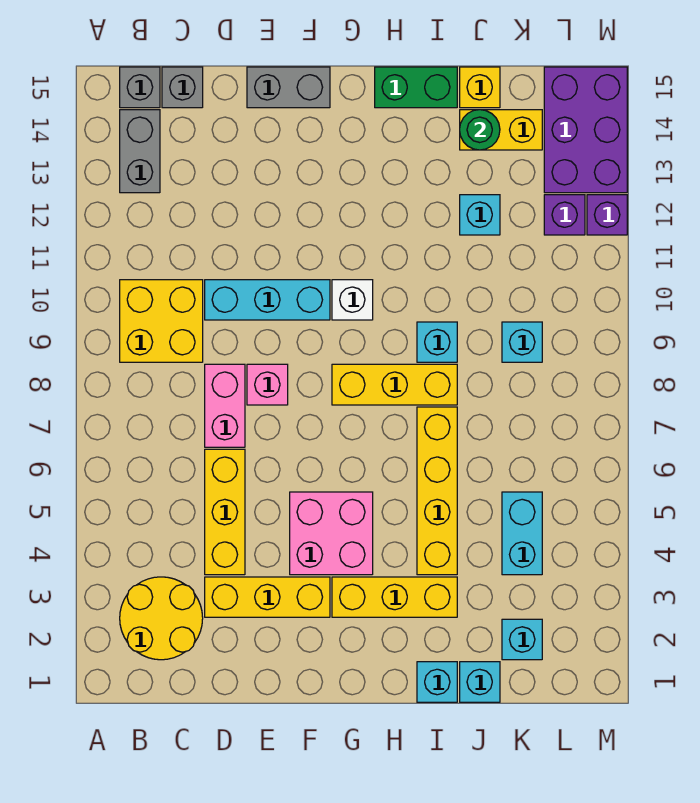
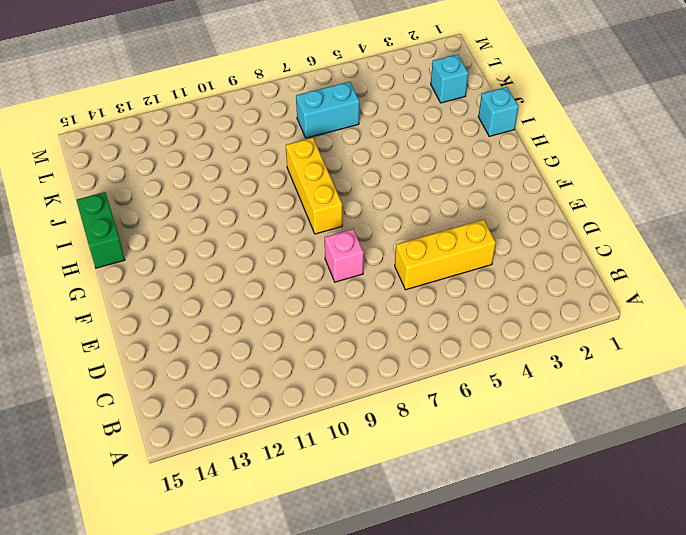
cyan 1x2 brick [296,82,359,138] -> cyan 1x2 brick moved to [502,492,542,575]
none -> yellow 2x2 round brick [120,577,203,660]
none -> yellow 2x2 brick [120,280,203,362]
none -> grey 1x2 brick [120,110,160,193]
none -> grey 1x1 brick [120,67,160,108]

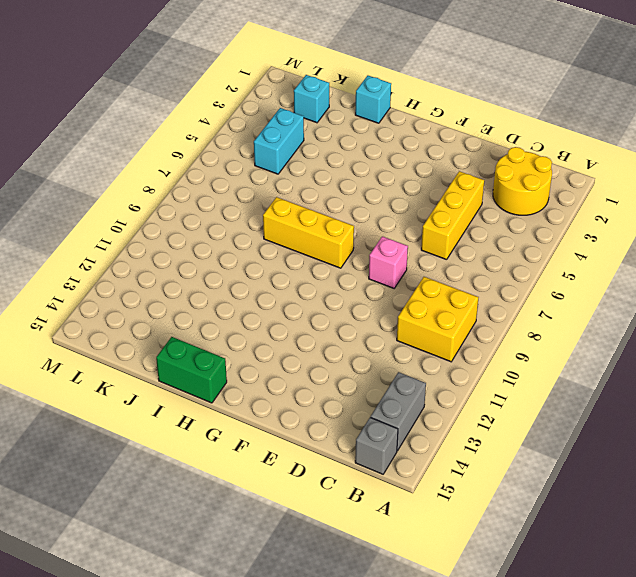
none -> grey 1x1 brick [162,67,203,108]
none -> yellow 1x3 brick [205,577,330,617]
none -> pink 1x2 brick [205,364,245,447]
none -> cyan 1x3 brick [205,280,330,320]

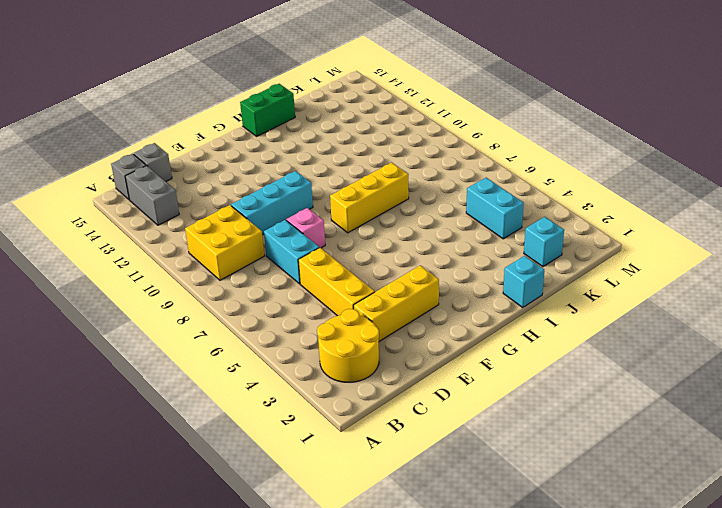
cyan 1x2 brick [264,220,319,284] -> pink 1x2 brick [205,364,245,447]
none -> grey 1x2 brick [247,67,330,108]
none -> pink 2x2 brick [290,492,373,575]
none -> yellow 1x3 brick [332,577,457,617]
none -> white 1x1 brick [332,280,373,320]

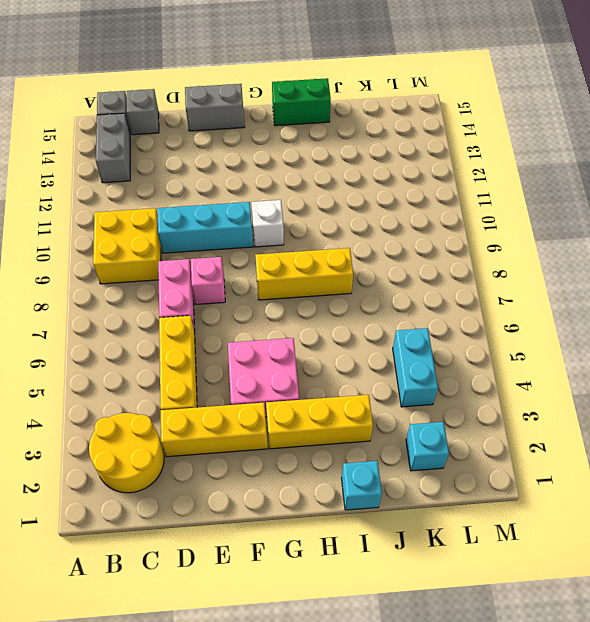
none -> yellow 1x4 brick [417,407,457,575]
none -> cyan 1x1 brick [417,322,457,362]
none -> cyan 1x1 brick [460,662,500,702]
none -> cyan 1x1 brick [460,195,500,235]

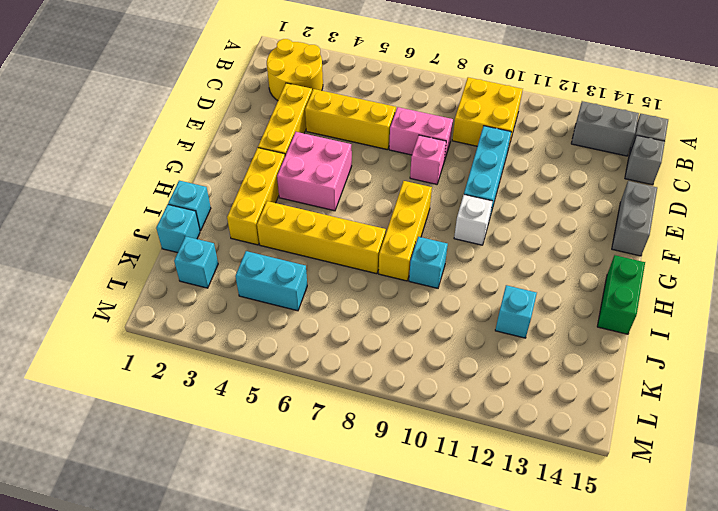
none -> yellow 1x2 brick [460,110,542,150]
none -> yellow 1x1 brick [460,67,500,108]
none -> cyan 1x1 brick [502,322,542,362]
none -> purple 1x1 brick [544,195,585,235]

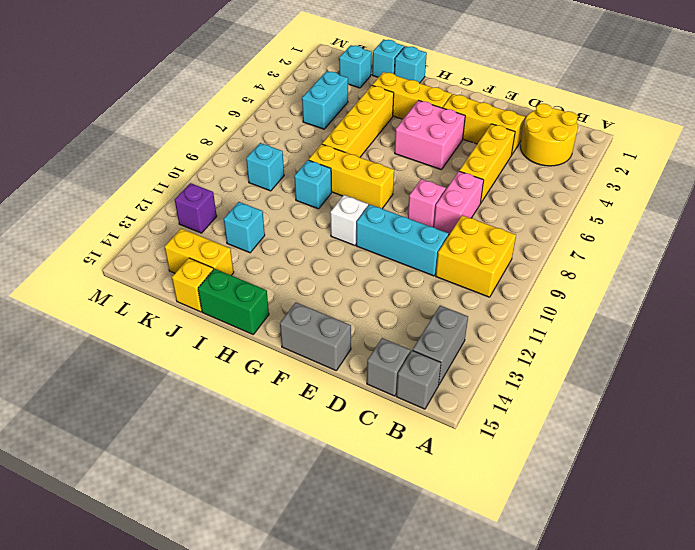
none -> purple 2x3 brick [544,67,627,193]
none -> purple 1x1 brick [587,195,627,235]
none -> green 1x1 round brick [460,110,500,150]

